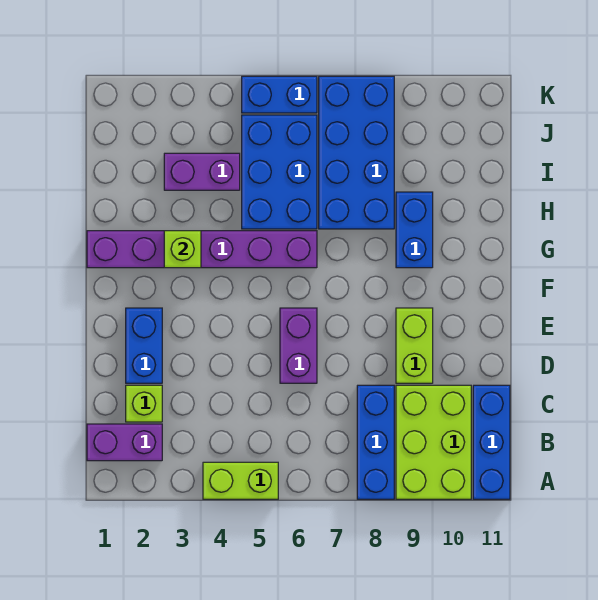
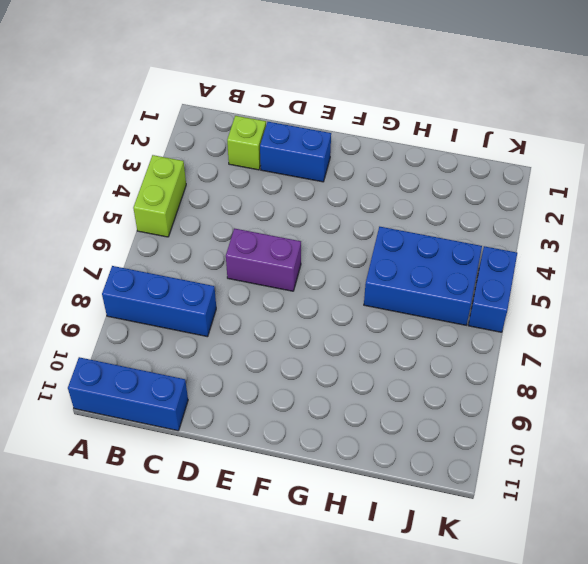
none -> lime 2x3 brick [396,385,471,499]
none -> purple 1x2 brick [87,424,162,461]
none -> lime 1x2 brick [396,308,433,383]

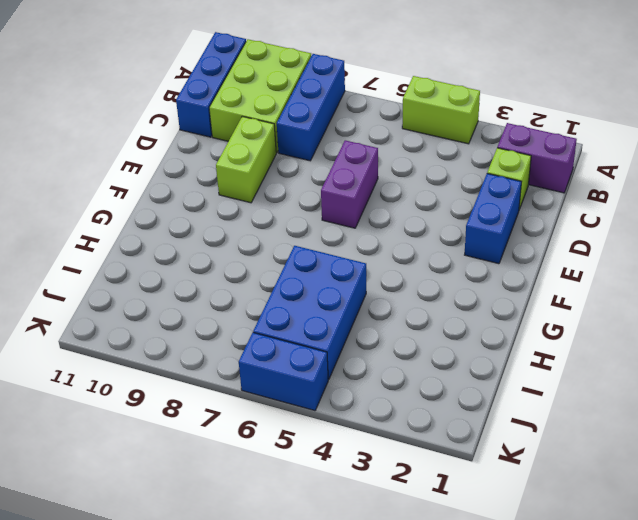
none -> purple 1x6 brick [87,231,317,268]
none -> blue 1x2 brick [396,192,433,268]
none -> blue 2x4 brick [319,76,394,229]

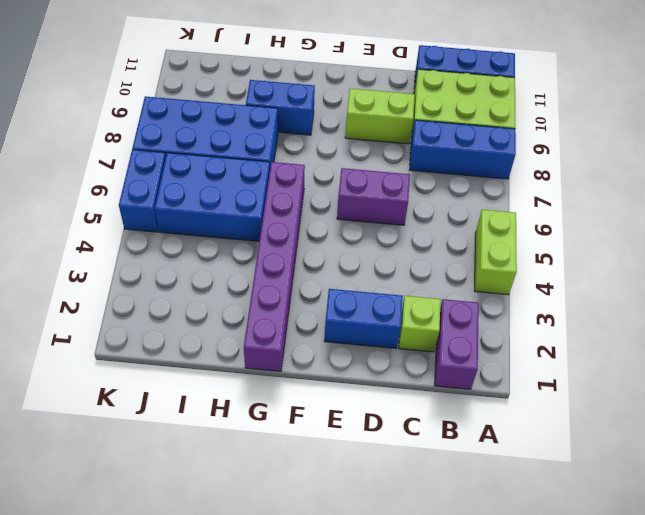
none -> purple 1x2 brick [164,153,240,190]
none -> lime 1x1 brick [164,231,201,268]

